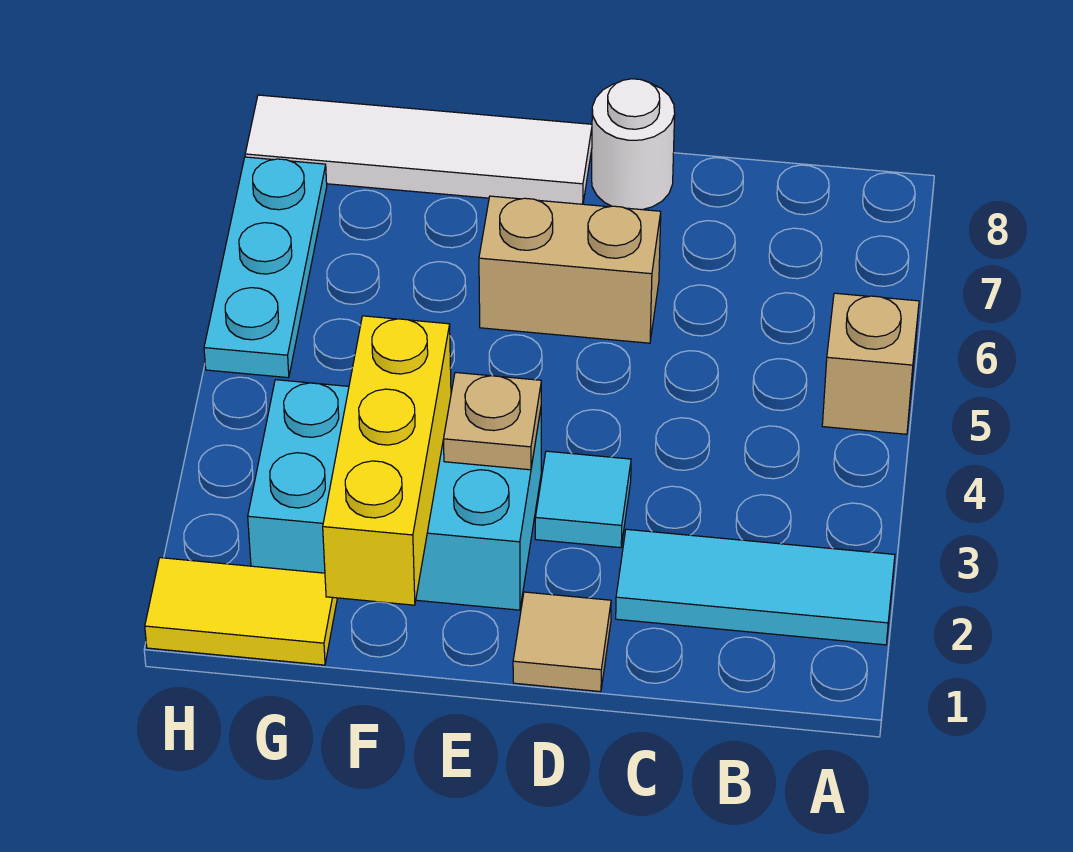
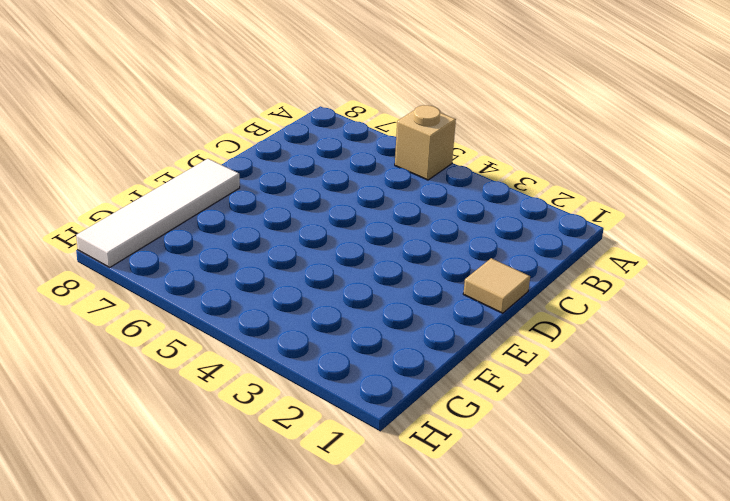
none -> cyan 1x3 tile [616,529,895,645]
none -> cyan 1x1 tile [535,451,631,548]
none -> tan 1x2 brick [479,196,661,343]

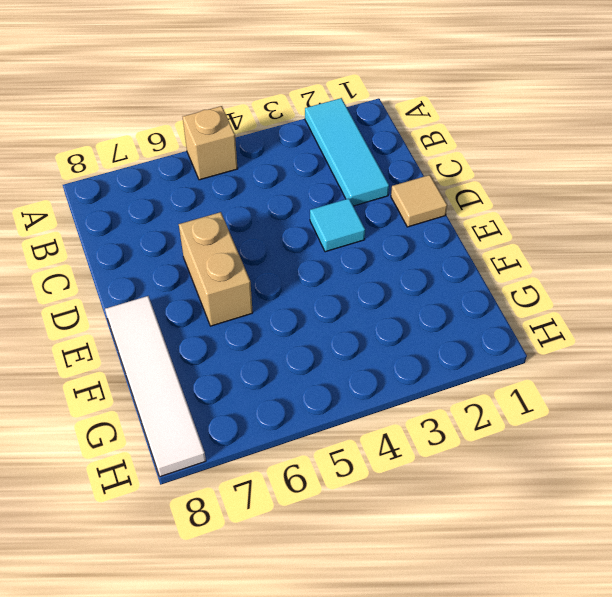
none -> white 1x1 round brick [592,79,675,210]
none -> cyan 2x3 brick [248,380,541,610]
none -> yellow 1x2 tile [145,558,337,665]

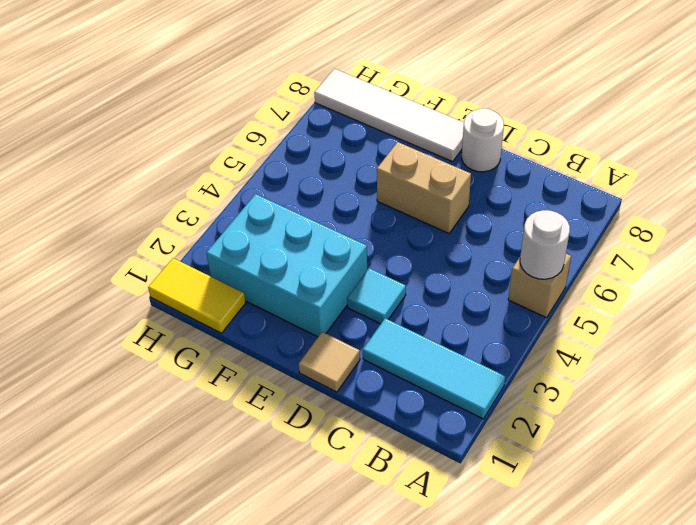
white 1x1 round brick [520,210,570,279] -> none
none -> cyan 1x3 plate [204,157,327,378]
none -> tan 1x1 plate [444,372,541,470]
none -> yellow 1x3 brick [323,316,451,605]

